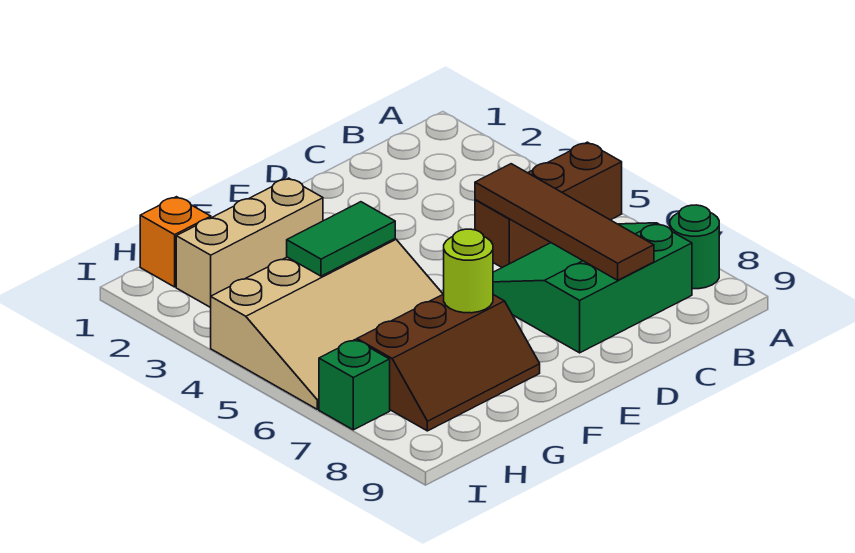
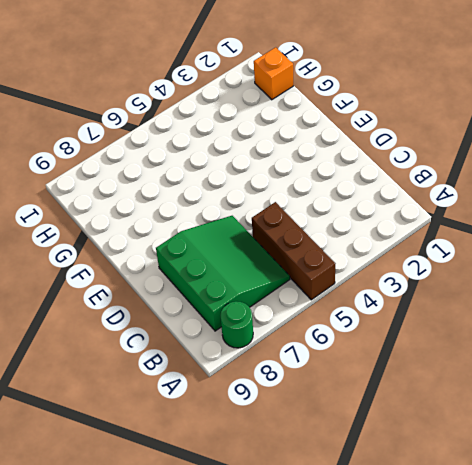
none -> tan 1x3 brick [176,178,323,308]
none -> tan 3x4 slope [211,239,443,409]

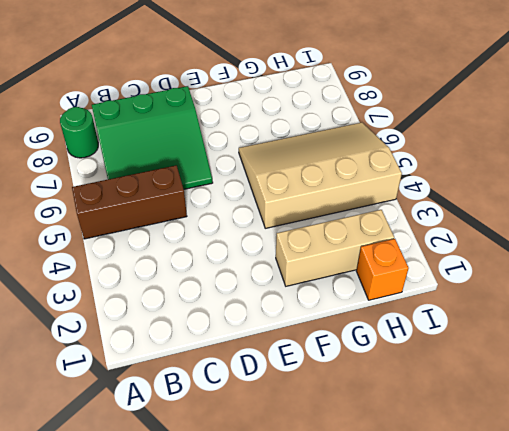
none -> brown 2x3 slope [357,294,540,431]
none -> green 1x1 brick [319,340,390,430]

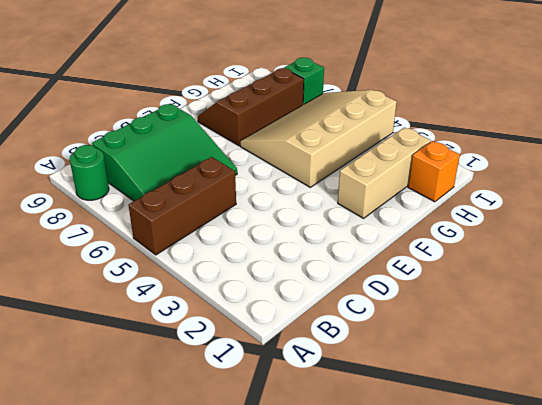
none -> brown 1x4 tile [475,164,654,280]
none -> green 1x2 tile [287,202,395,276]

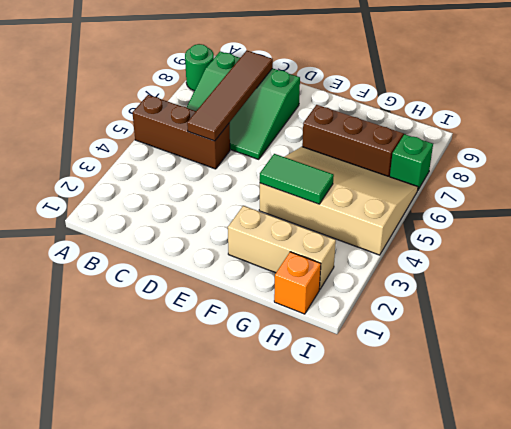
none -> lime 1x1 round brick [444,229,493,313]

